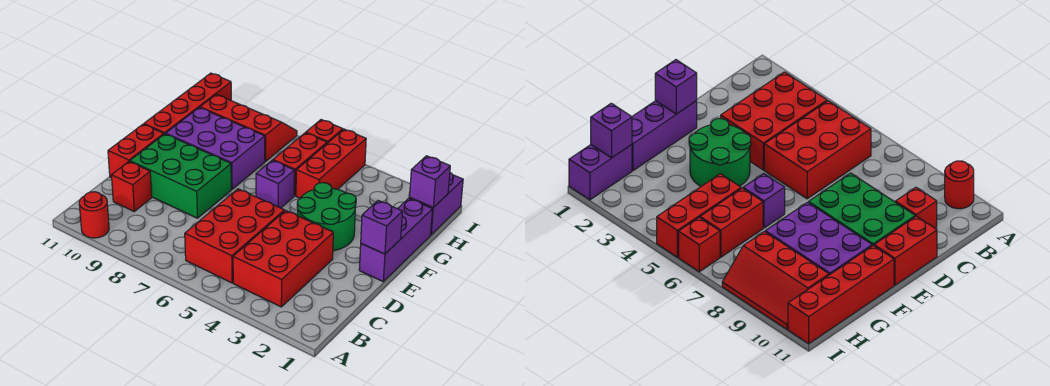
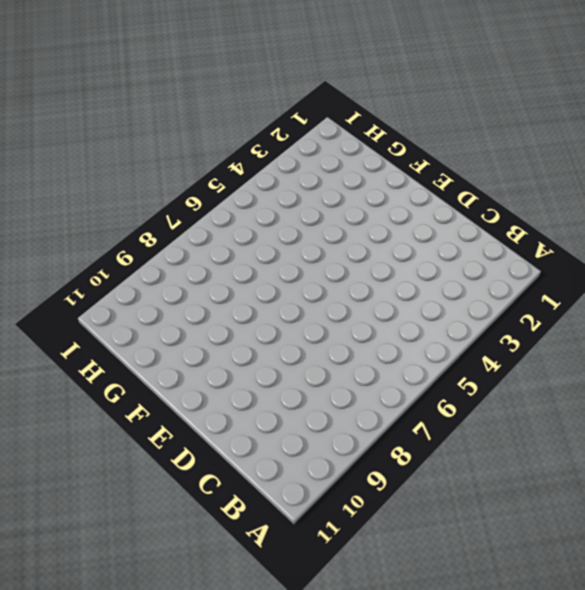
none -> red 1x1 round brick [79,192,109,238]
none -> red 2x3 brick [233,210,333,307]
none -> red 2x3 brick [185,189,284,283]

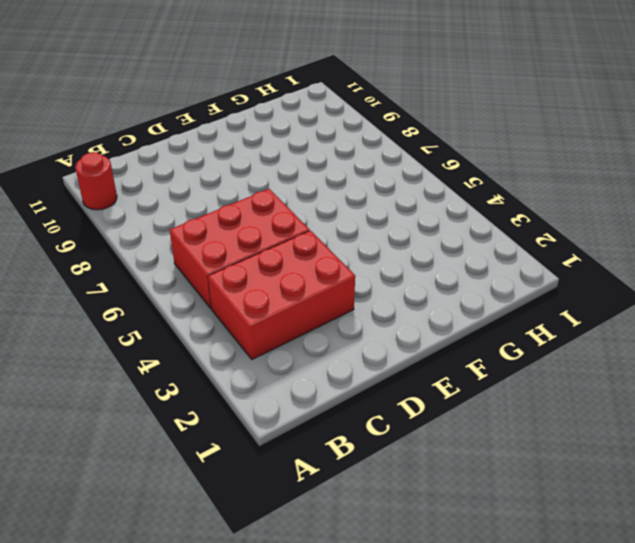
none -> red 1x1 brick [112,162,152,211]
none -> green 2x3 brick [130,134,231,218]
none -> red 1x2 brick [108,124,164,178]

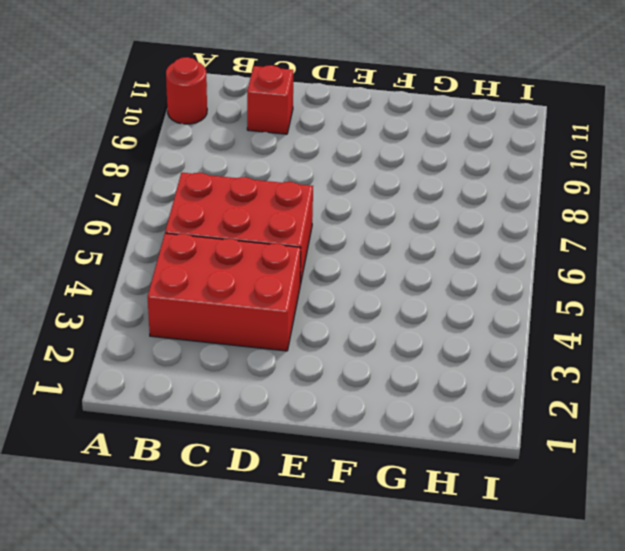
none -> green 2x3 brick [130,134,231,218]
none -> red 1x2 brick [108,124,164,178]
none -> purple 1x3 brick [359,198,433,281]

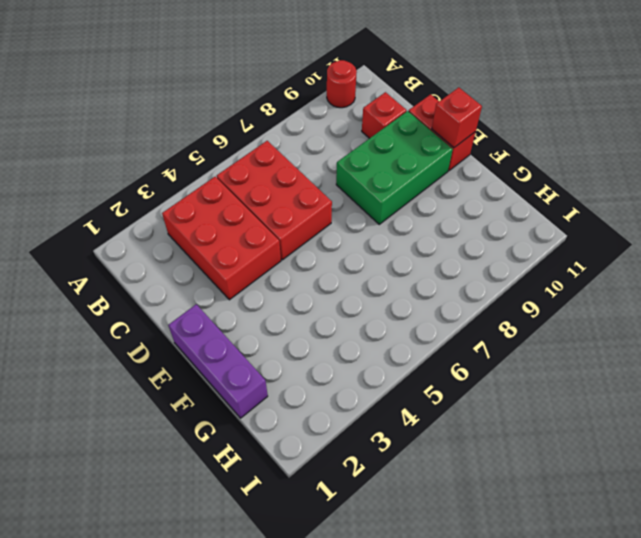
red 1x1 brick [432,87,482,148] -> red 1x1 brick moved to [306,120,343,143]
none -> green 2x2 round brick [297,183,356,251]
none -> purple 1x1 brick [256,160,294,208]
none -> purple 2x3 brick [166,108,265,189]

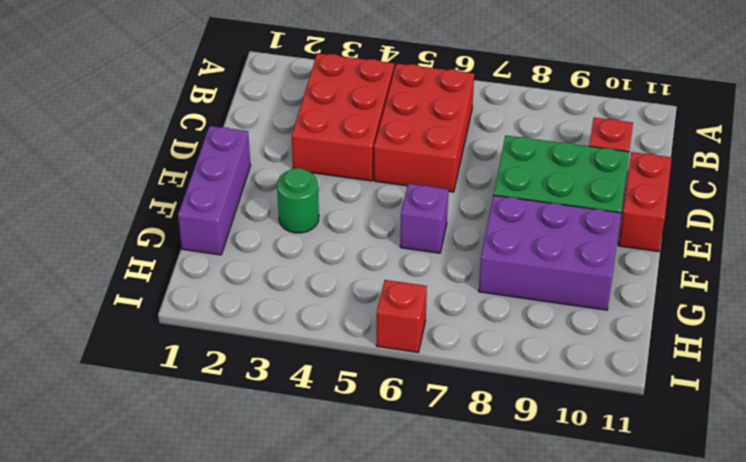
green 1x1 round brick [277,168,319,233] -> green 2x2 round brick [297,183,356,251]
none -> red 1x1 round brick [79,192,109,238]
none -> red 1x4 brick [144,73,231,134]
none -> red 1x3 brick [296,129,366,198]

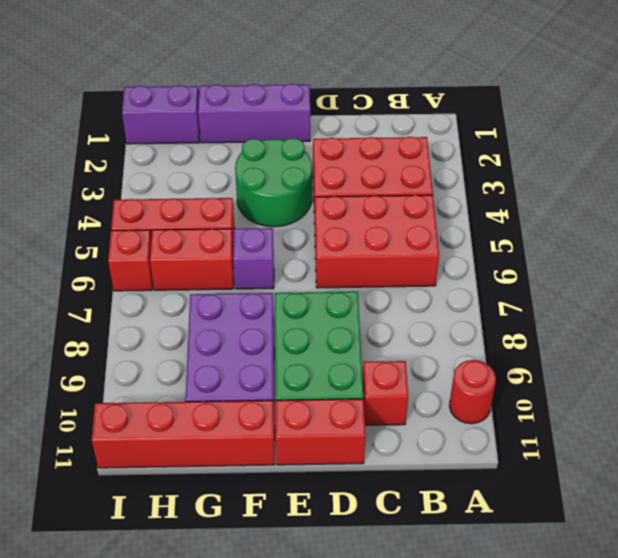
none -> red 2x3 slope [200,94,297,162]
none -> purple 1x1 brick [361,201,402,254]
none -> purple 1x1 brick [410,156,450,208]

